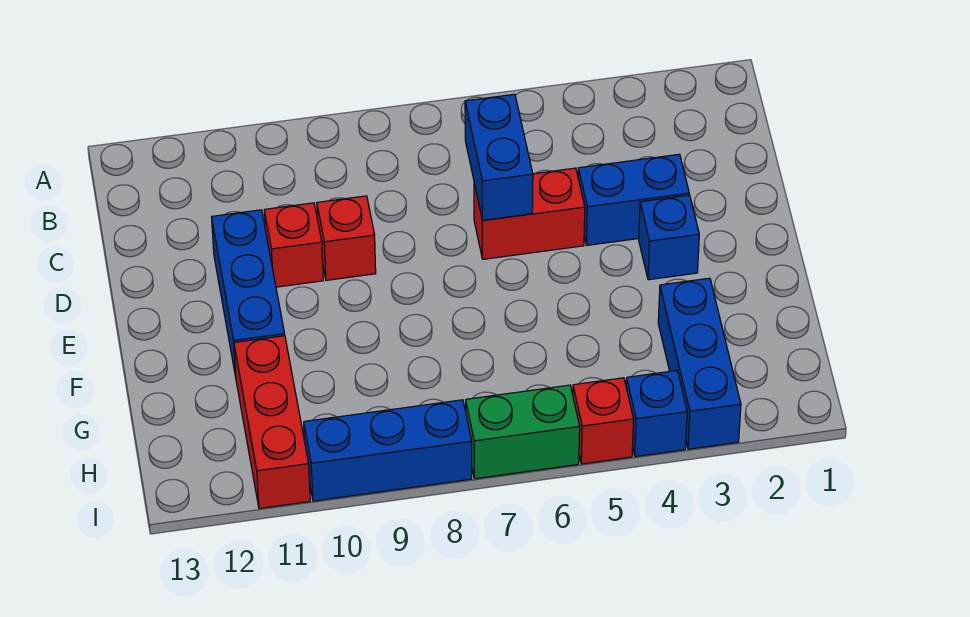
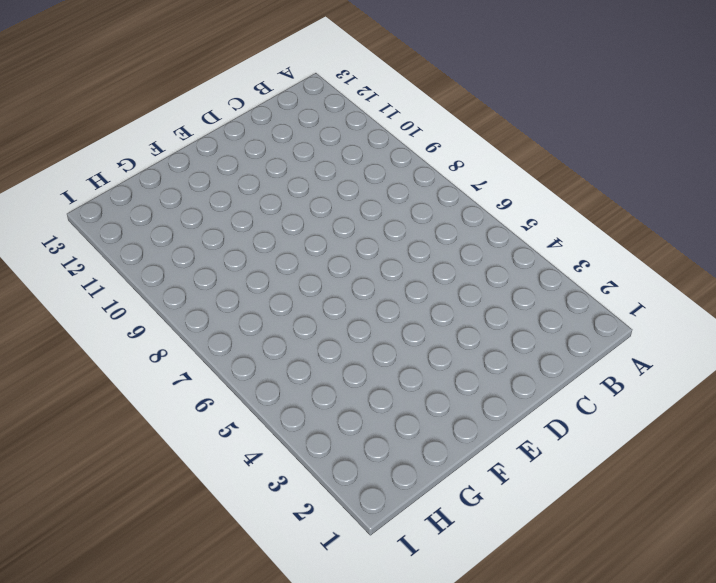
none -> blue 1x2 brick [578,154,689,245]
none -> red 1x2 brick [474,168,585,259]
none -> red 1x1 brick [317,196,376,280]

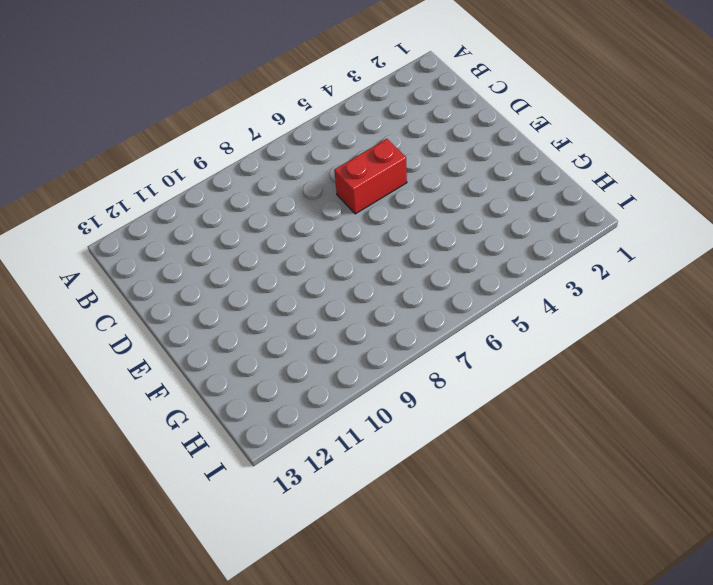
none -> blue 1x2 brick [578,154,689,245]
none -> red 1x1 brick [317,196,376,280]
none -> red 1x1 brick [264,203,323,287]

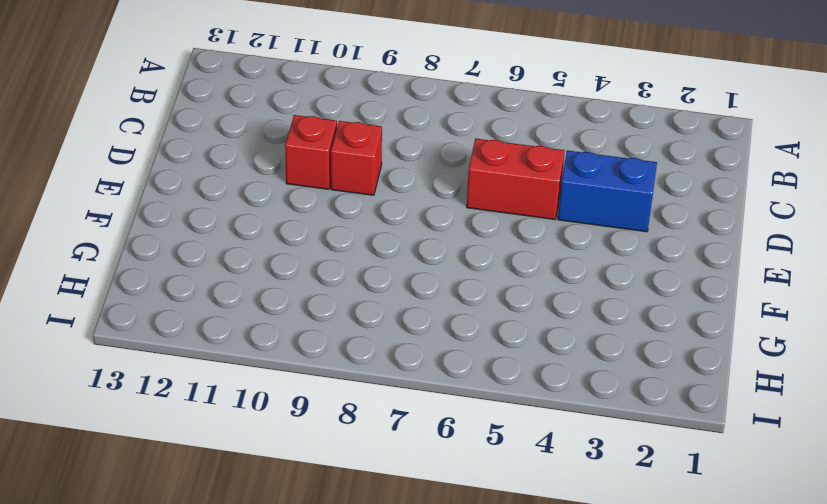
none -> blue 1x3 brick [212,210,285,377]
none -> blue 1x1 brick [639,195,699,280]
none -> blue 1x3 brick [658,278,741,449]

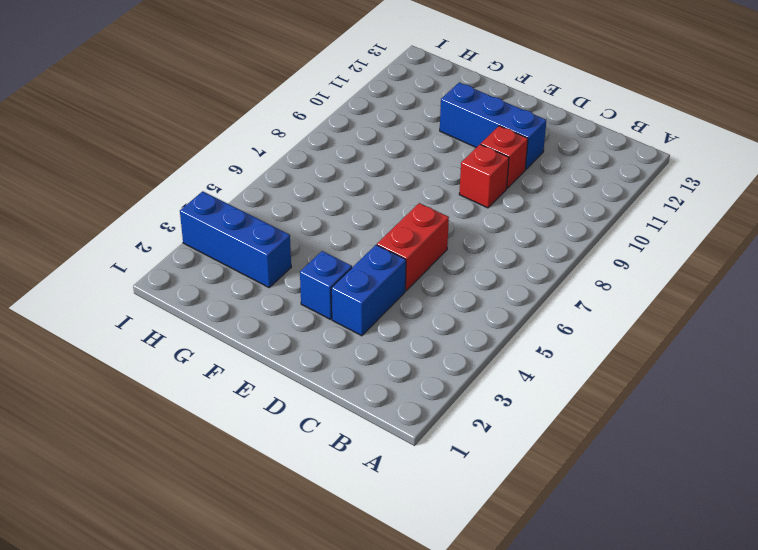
none -> red 1x3 brick [234,336,310,508]
none -> blue 1x1 brick [626,371,687,457]
none -> red 1x1 brick [573,378,633,464]

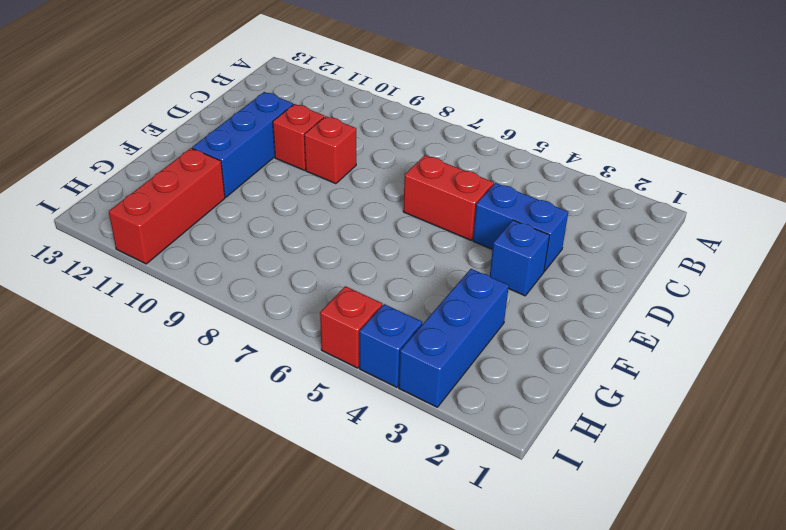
none -> green 1x2 brick [466,385,580,479]
none -> blue 1x3 brick [304,400,472,501]
none -> blue 1x2 brick [465,94,533,220]

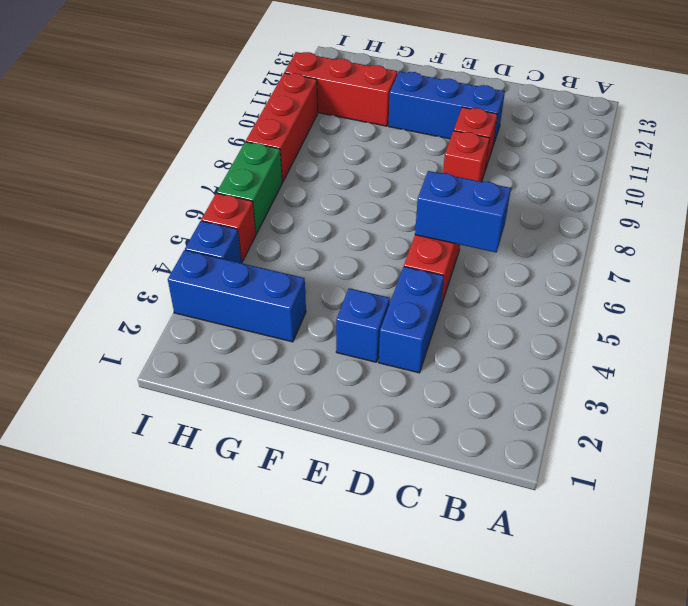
red 1x3 brick [246,73,318,182] -> blue 1x3 brick [304,400,472,501]

